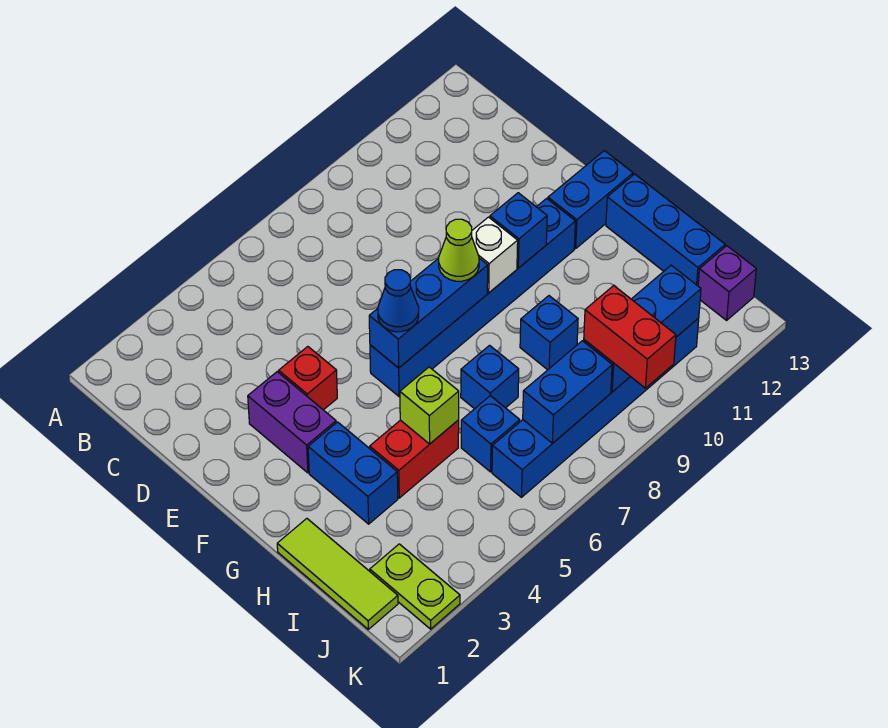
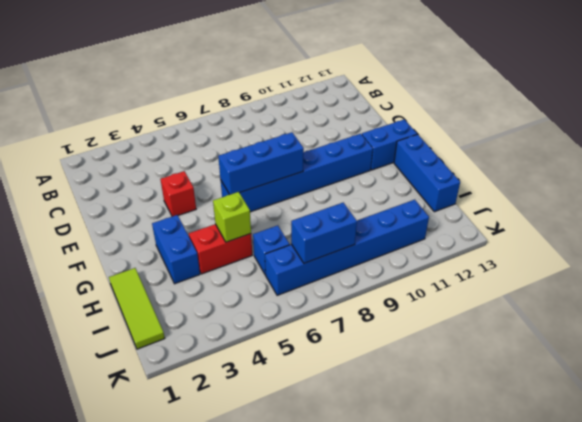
none -> purple 1x2 brick [248,372,336,473]
none -> blue 1x1 brick [461,345,519,409]
none -> blue 1x1 brick [520,296,578,370]

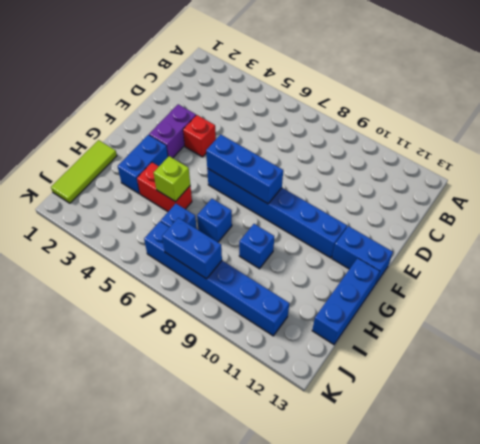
none -> lime 1x2 plate [370,544,460,629]
none -> purple 1x1 brick [698,246,756,320]
none -> white 1x1 brick [472,217,518,293]

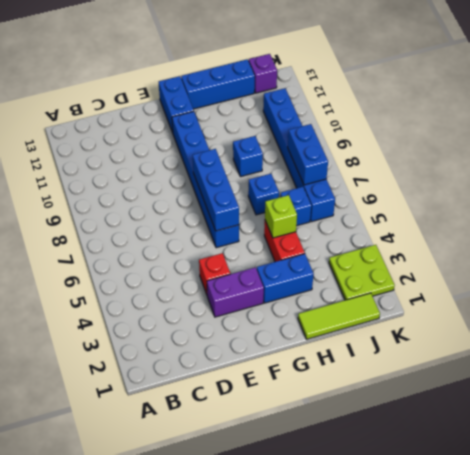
lime 2x2 plate [329,245,395,300] -> lime 1x2 plate [370,544,460,629]
none -> white 1x1 brick [472,217,518,293]
none -> blue 1x1 brick [490,193,547,268]
none -> blue 1x3 brick [584,265,701,392]

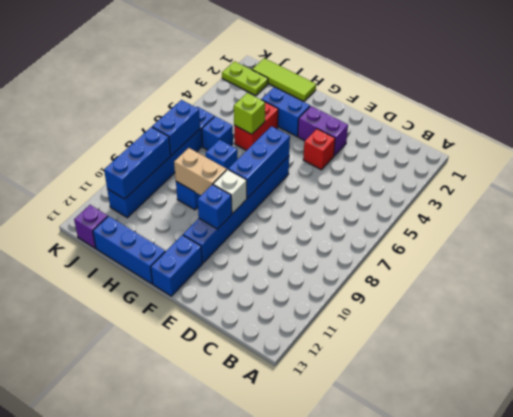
tan 1x2 brick [174,148,227,195] -> none
none -> blue 1x1 cone [378,270,419,332]
none -> lime 1x1 cone [439,219,479,281]
none -> red 1x2 brick [584,286,676,388]

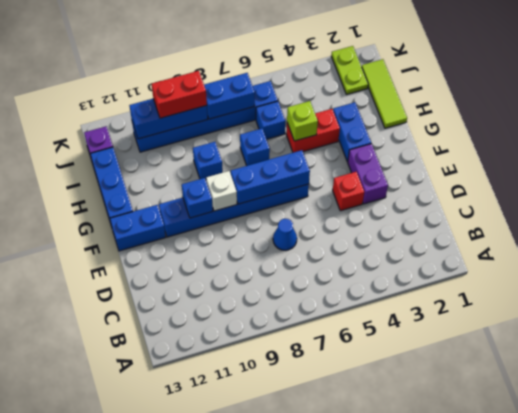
blue 1x1 cone [273,219,297,250] -> blue 1x1 cone moved to [378,270,419,332]
red 1x2 brick [152,71,207,118] -> red 1x2 brick turned to [584,286,676,388]
none -> lime 1x1 cone [439,219,479,281]

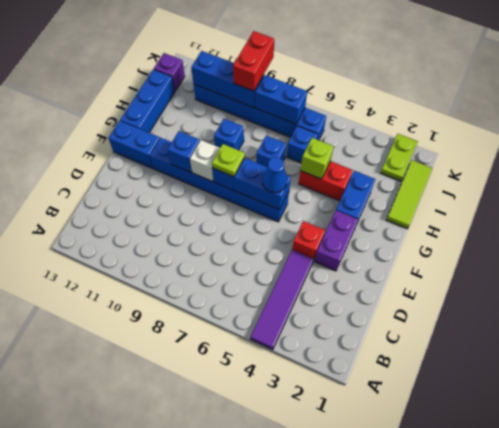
purple 1x4 tile [250,250,314,349] -> none
lime 1x1 plate [212,144,245,177] -> lime 1x1 cone [439,219,479,281]

